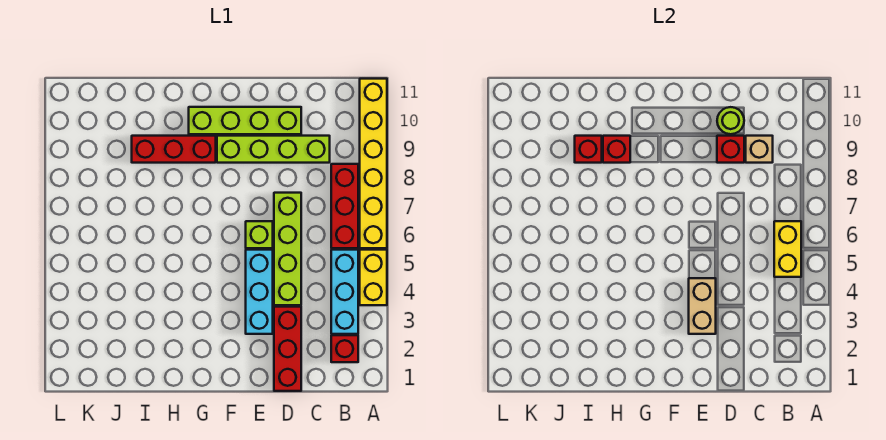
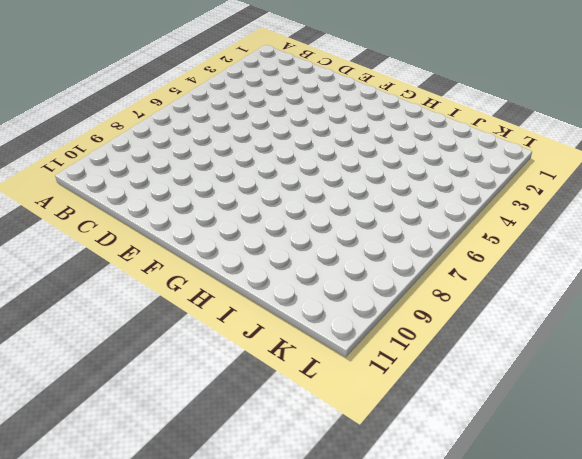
none -> yellow 1x2 brick [360,250,387,305]
none -> yellow 1x6 brick [360,79,387,248]
none -> red 1x1 brick [331,335,358,362]

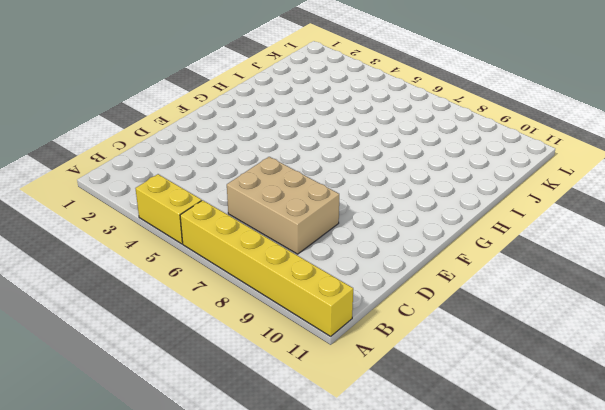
tan 2x3 brick [227,157,339,254] -> lime 1x4 brick [274,193,301,305]
none -> red 1x1 brick [331,335,358,362]
none -> cyan 1x3 brick [331,250,358,334]
none -> red 1x3 brick [331,164,358,248]

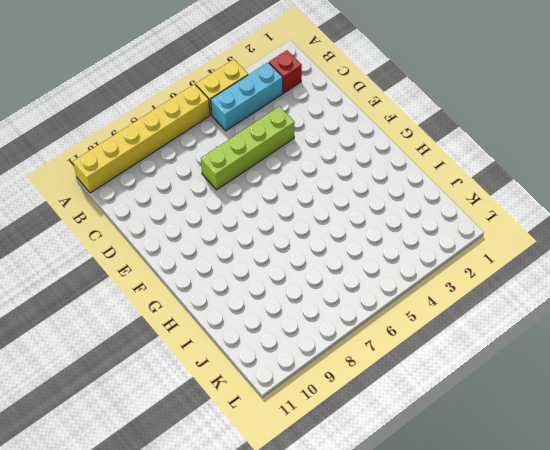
none -> red 1x3 brick [331,164,358,248]
none -> lime 1x4 brick [217,136,330,163]
none -> red 1x3 brick [274,307,301,391]

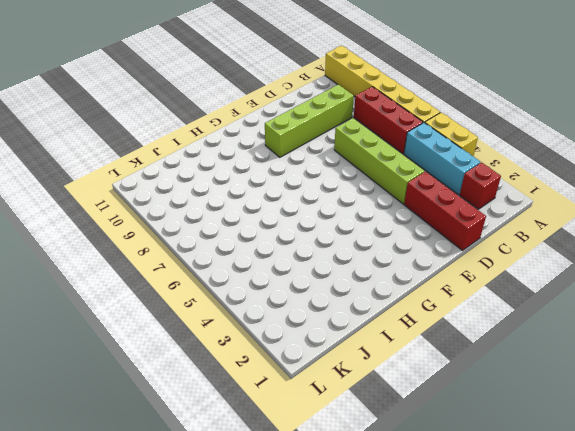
none -> lime 1x4 brick [189,107,301,134]
none -> cyan 1x3 brick [246,250,273,334]
none -> lime 1x1 brick [246,221,273,248]

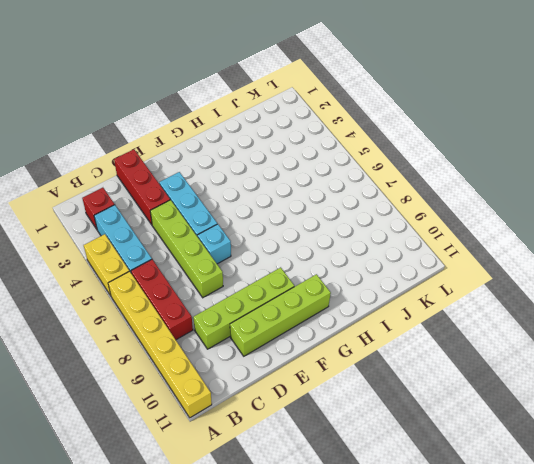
cyan 1x1 brick [198,224,231,264] -> lime 1x1 brick [246,221,273,248]
none -> red 1x3 brick [132,136,216,163]
none -> yellow 1x2 brick [774,221,801,277]
none -> tan 1x1 brick [746,136,773,163]

